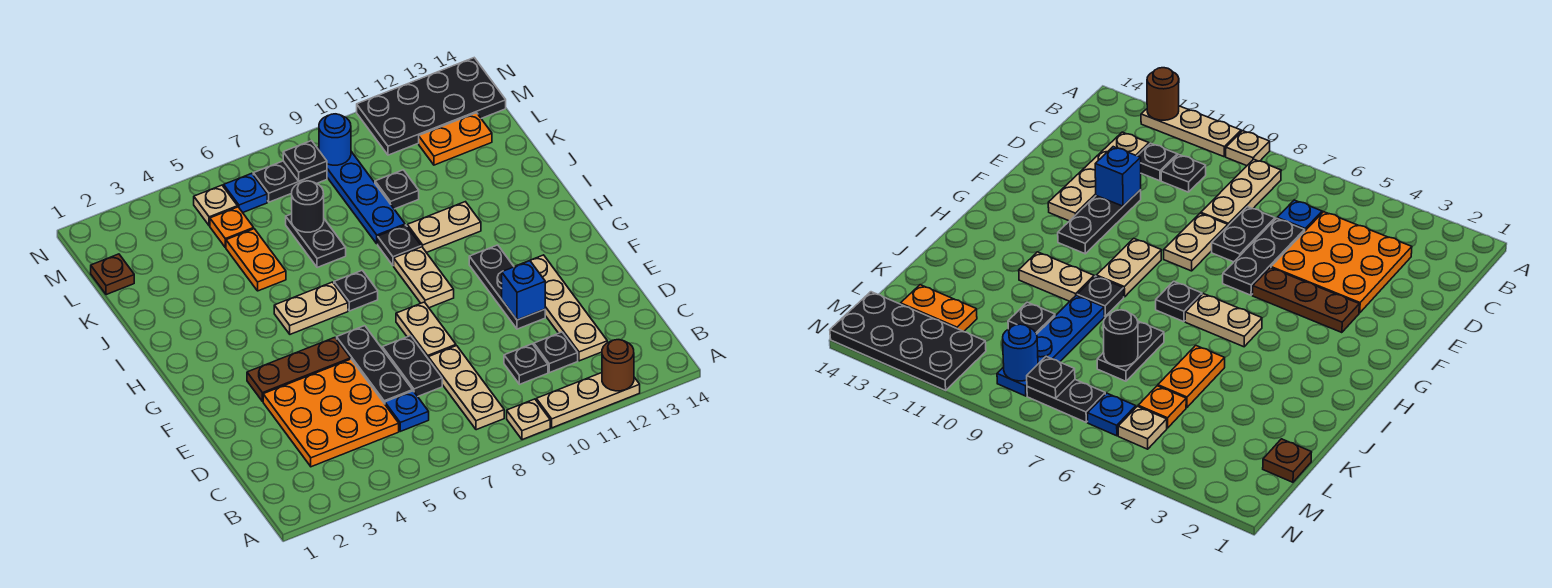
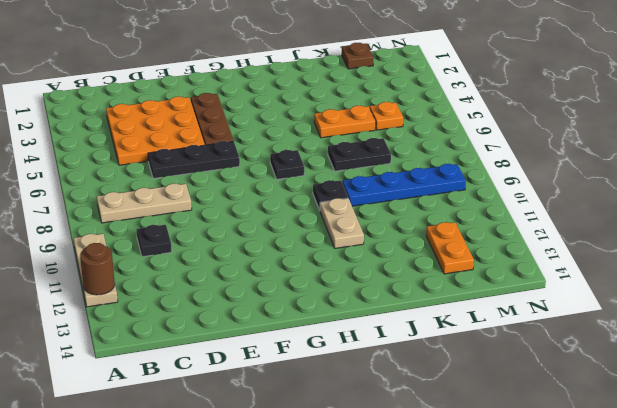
none -> tan 1x1 plate [507,399,550,440]
none -> blue 1x1 plate [385,391,429,431]
none -> black 1x1 plate [534,332,578,373]
none -> tan 1x4 plate [517,255,607,361]

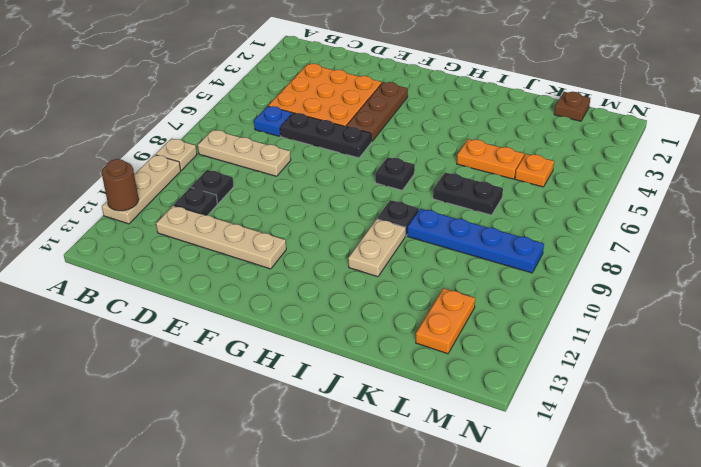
none -> black 1x2 plate [382,336,442,396]
none -> tan 1x2 plate [396,302,456,358]
none -> black 1x3 plate [469,245,545,329]
none -> tan 1x2 plate [394,247,454,308]

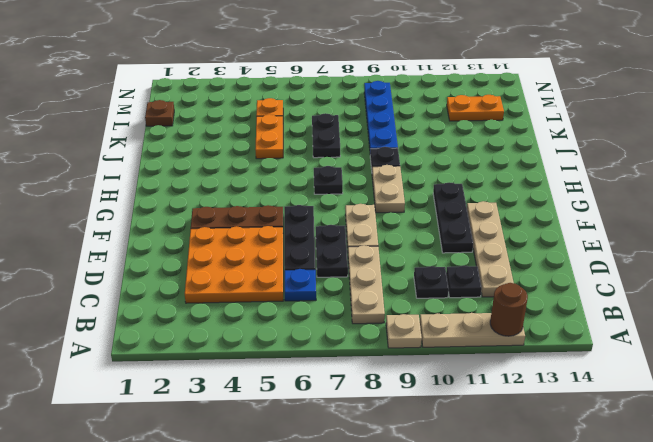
none -> tan 1x2 plate [274,282,348,334]
none -> tan 1x2 plate [407,202,481,253]
none -> black 1x1 plate [375,170,419,209]
none -> tan 1x1 plate [194,185,238,226]

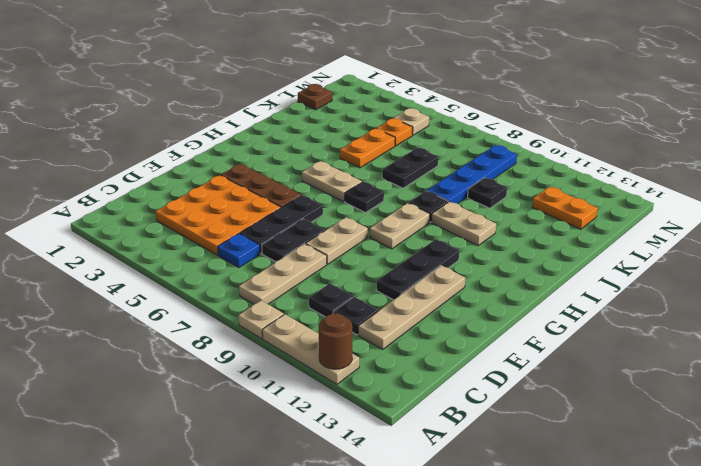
none -> blue 1x1 plate [224,173,267,212]
none -> black 1x2 plate [253,161,327,202]
none -> black 2x4 plate [357,58,506,155]
none -> blue 1x1 brick [502,261,545,320]

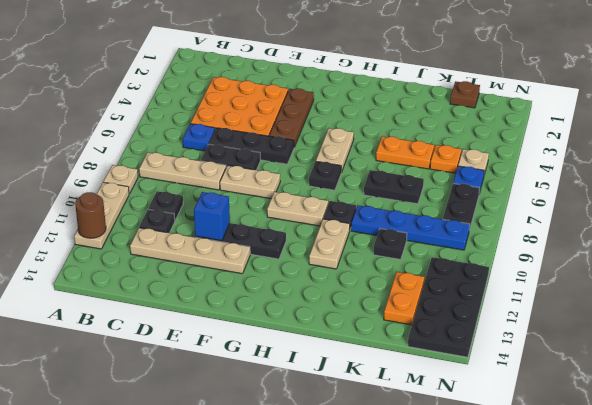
none -> black 1x1 round brick [292,181,324,232]
none -> black 1x1 plate [283,141,327,181]
none -> blue 1x1 round brick [319,114,351,165]

